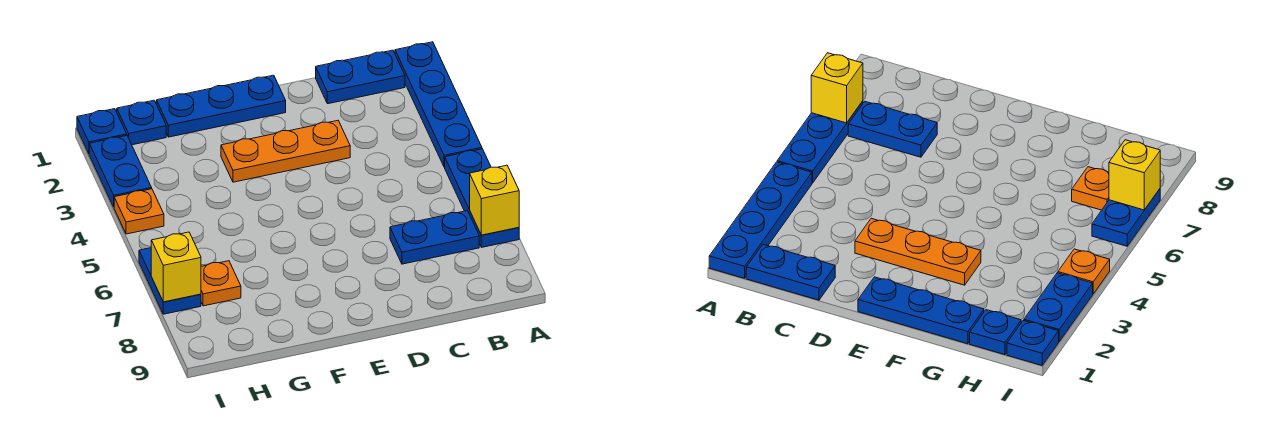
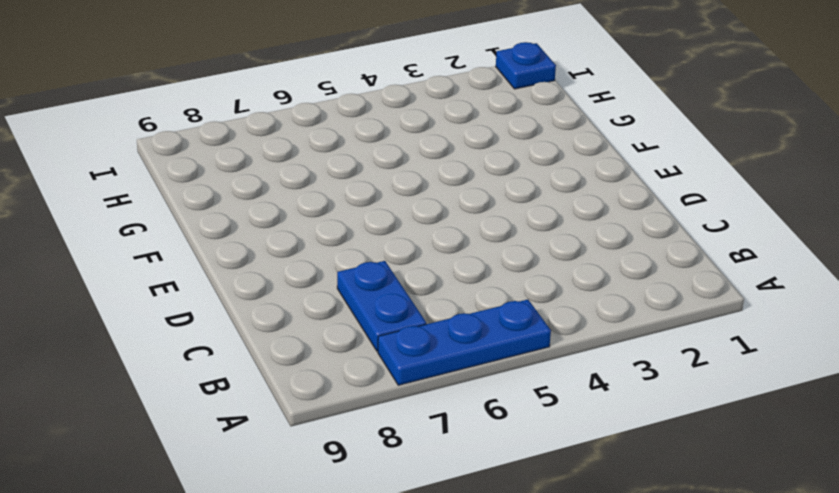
none -> blue 1x4 plate [395,42,482,167]
none -> blue 1x2 plate [316,50,405,104]
none -> orange 1x3 plate [221,121,350,182]

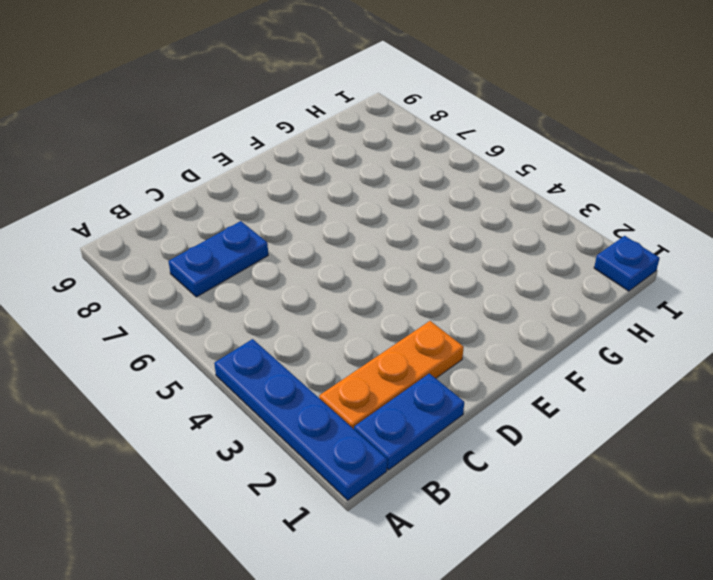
orange 1x3 plate [319,321,464,429] -> orange 1x3 plate moved to [221,121,350,182]
none -> blue 1x3 plate [445,149,519,247]
none -> blue 1x3 plate [157,75,286,137]
none -> blue 1x1 plate [117,100,166,145]

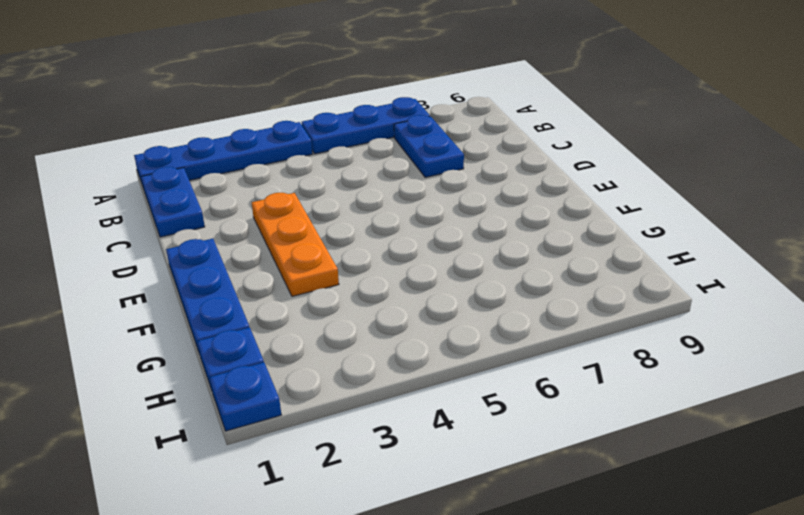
none -> orange 1x1 plate [201,261,241,306]
none -> blue 1x2 plate [89,135,152,207]
none -> orange 1x1 plate [114,189,164,234]

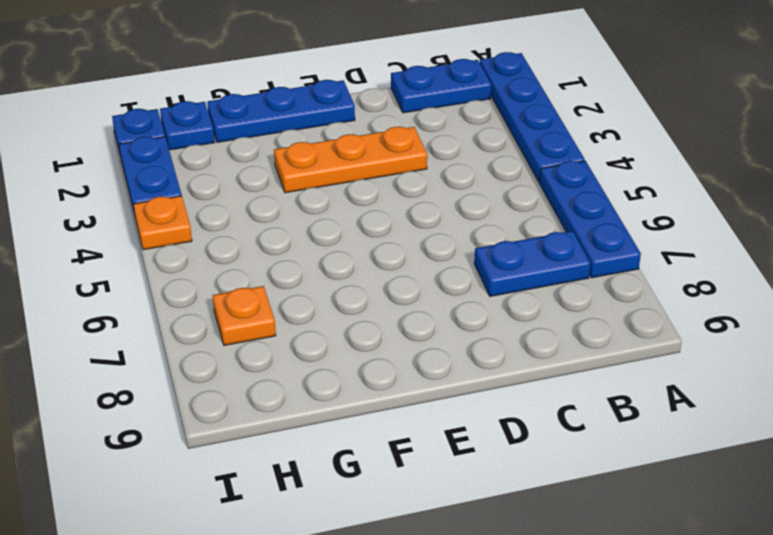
none -> blue 1x2 plate [139,248,201,314]
none -> yellow 1x1 brick [470,165,519,235]
none -> yellow 1x1 brick [151,232,201,302]

